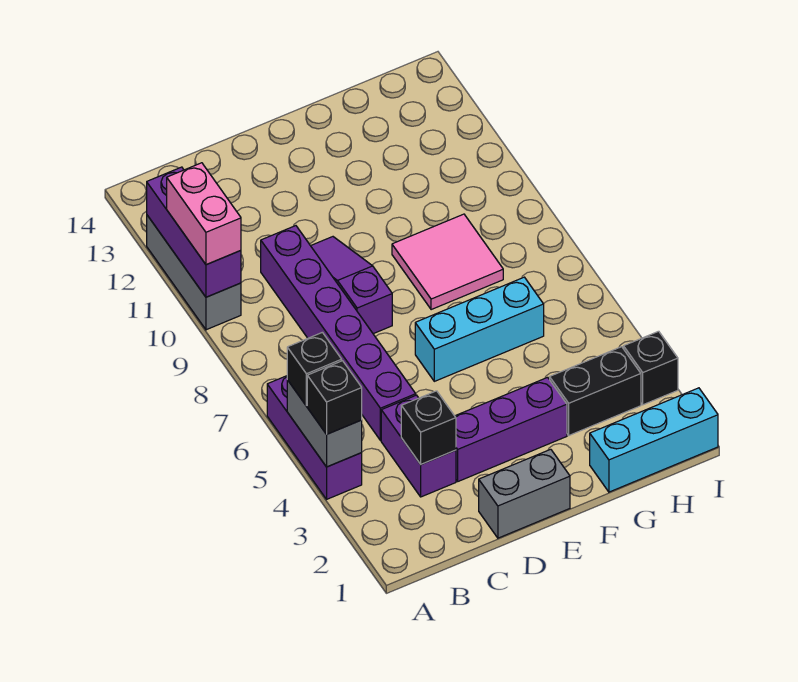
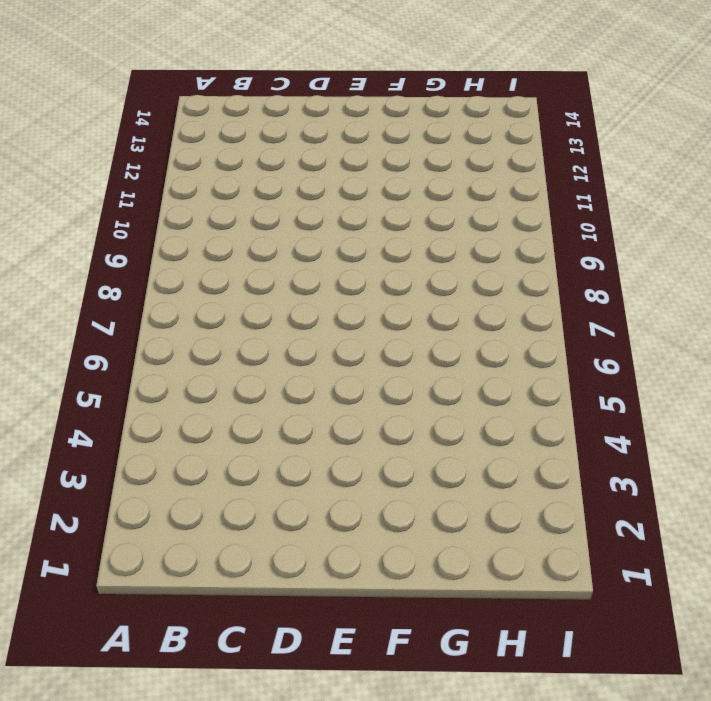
none -> purple 1x3 brick [267,376,362,499]
none -> grey 1x3 brick [147,215,241,330]
none -> purple 1x2 brick [381,395,456,497]

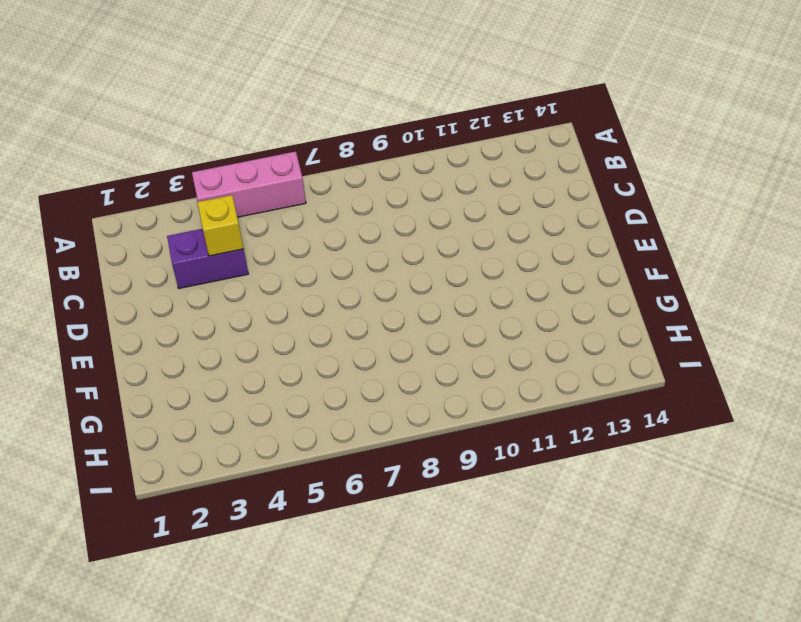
pink 1x3 brick [192,152,306,217] -> purple 1x3 brick [267,376,362,499]
yellow 1x1 brick [197,195,244,256] -> none
none -> grey 1x3 brick [147,215,241,330]
none -> purple 1x6 brick [261,226,416,440]
none -> grey 1x2 brick [479,449,570,538]

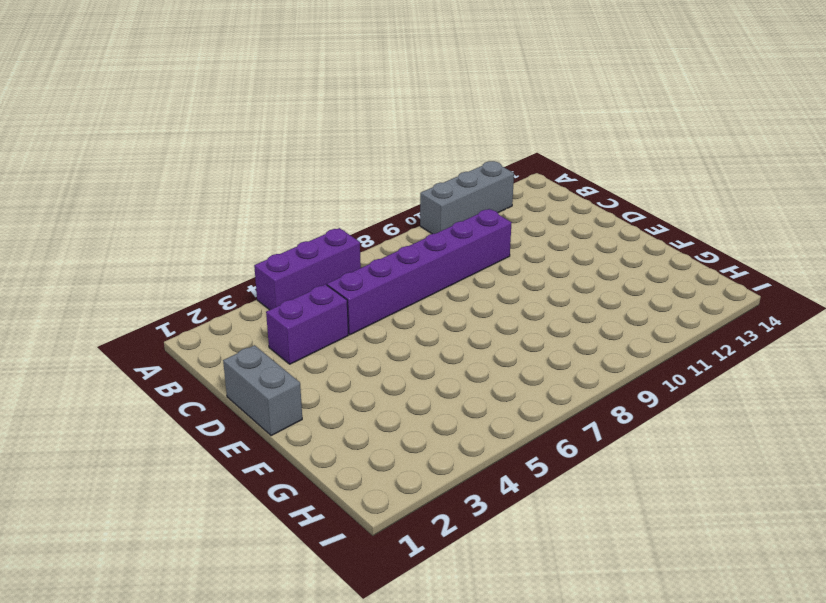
none -> purple 1x3 brick [455,377,567,481]
none -> purple 1x3 slope [311,237,392,334]
none -> cyan 1x3 brick [415,277,544,381]

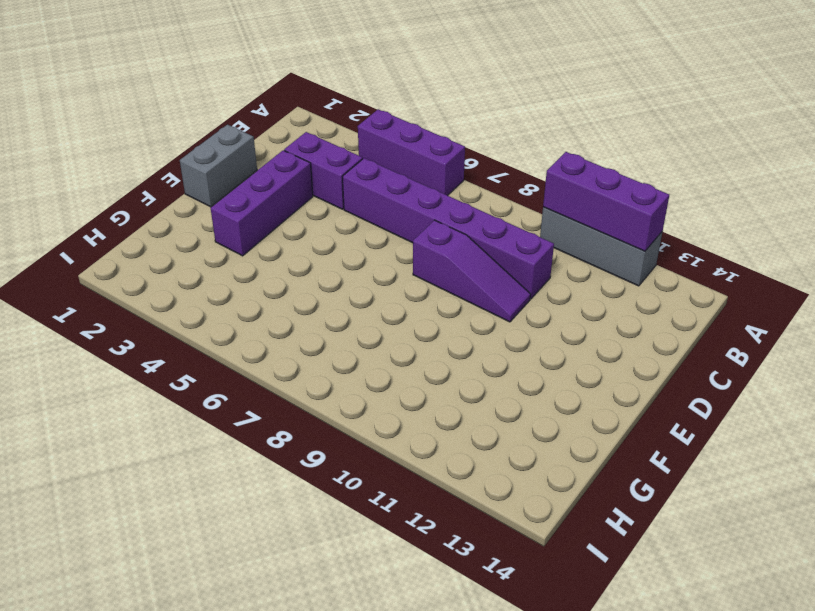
none -> cyan 1x3 brick [415,277,544,381]
none -> pink 2x2 tile [392,214,503,310]
none -> cyan 1x3 brick [590,388,718,492]

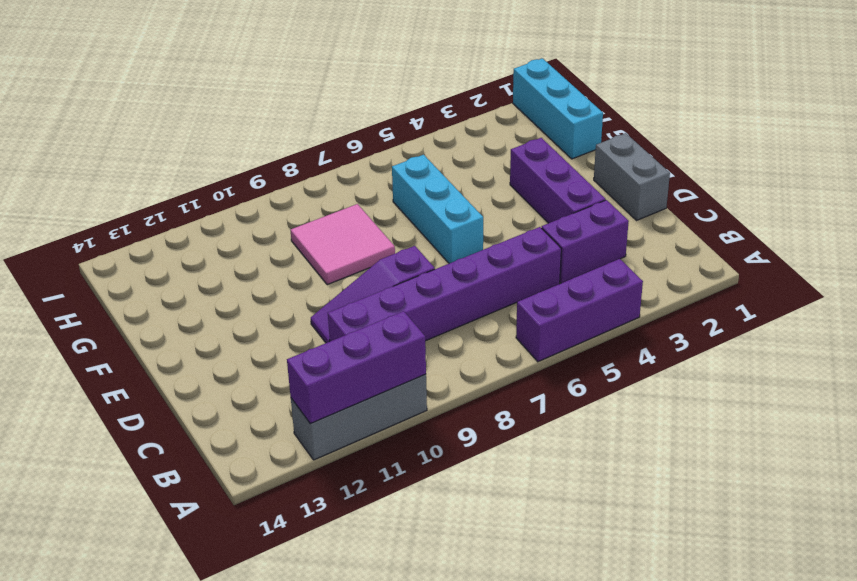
none -> black 1x2 brick [550,347,641,435]
none -> black 1x1 brick [624,331,678,405]
none -> grey 1x2 brick [287,380,362,467]

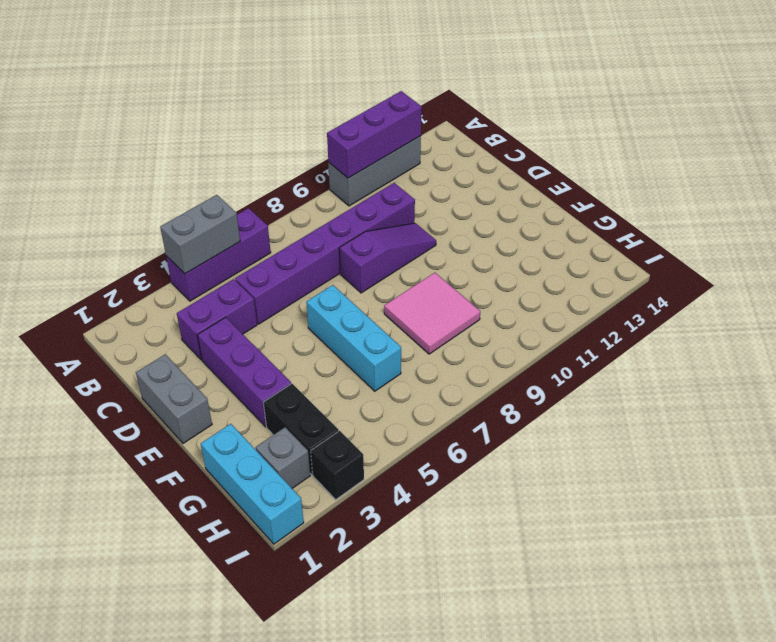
grey 1x1 brick [256,427,310,488] -> none
none -> black 1x1 brick [401,391,456,464]
none -> black 1x1 brick [307,361,362,434]
none -> black 1x1 brick [287,332,342,406]

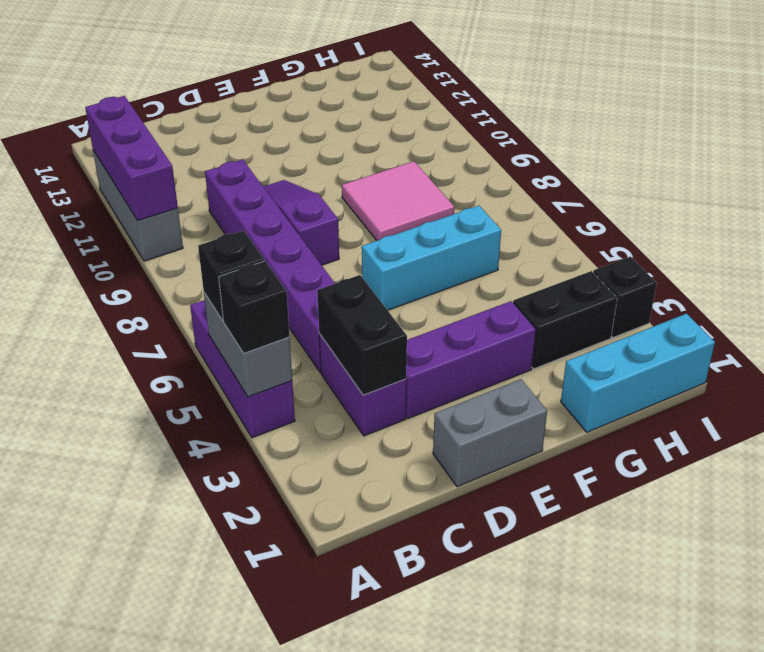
black 1x2 brick [317,275,407,395] -> black 1x1 brick [401,391,456,464]
none -> pink 1x2 brick [167,163,241,265]

